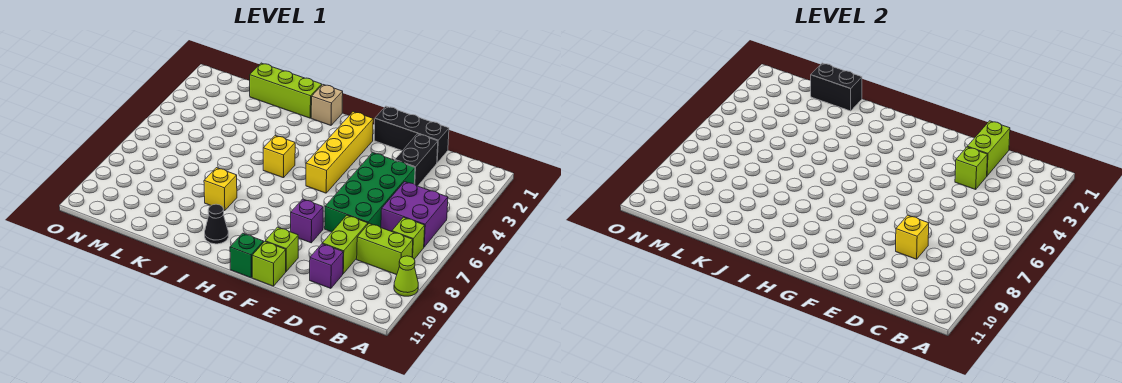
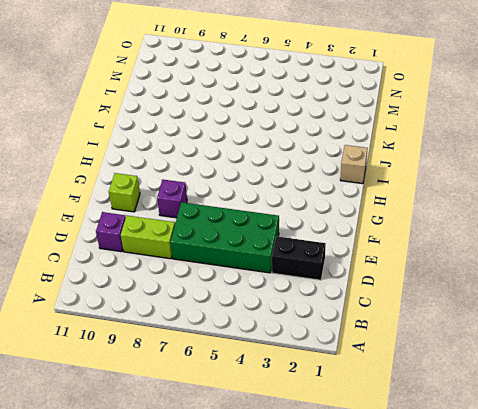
none -> lime 1x1 cone [394,256,418,296]
none -> purple 2x2 brick [381,182,448,247]
none -> lime 1x1 brick [392,217,425,259]

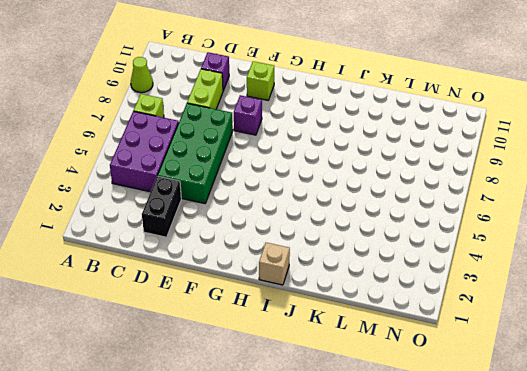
purple 2x3 brick [110,111,179,192] -> purple 2x2 brick [381,182,448,247]
none -> lime 1x2 brick [357,223,413,275]
none -> black 1x3 brick [374,106,449,163]
none -> lime 1x1 brick [252,242,286,286]

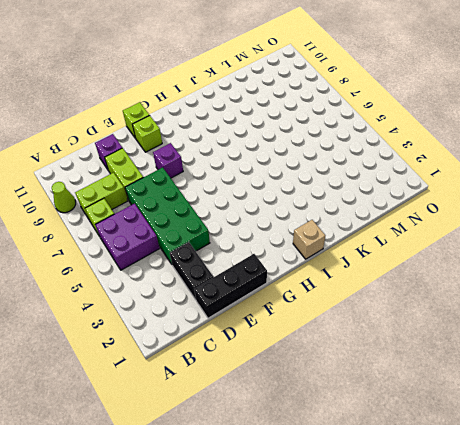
none -> yellow 1x4 brick [306,112,373,193]
none -> green 1x1 brick [230,233,264,278]
none -> yellow 1x1 brick [263,135,295,178]

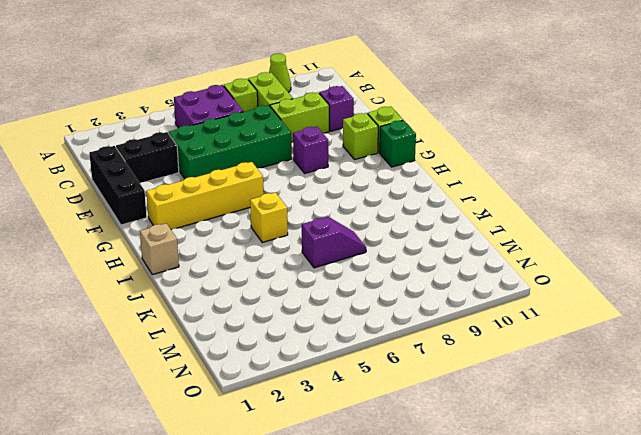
purple 1x2 slope [302,217,366,268] -> none
none -> black 1x1 cone [205,204,228,244]
none -> lime 1x3 brick [250,63,322,118]
none -> yellow 1x1 brick [204,168,237,211]

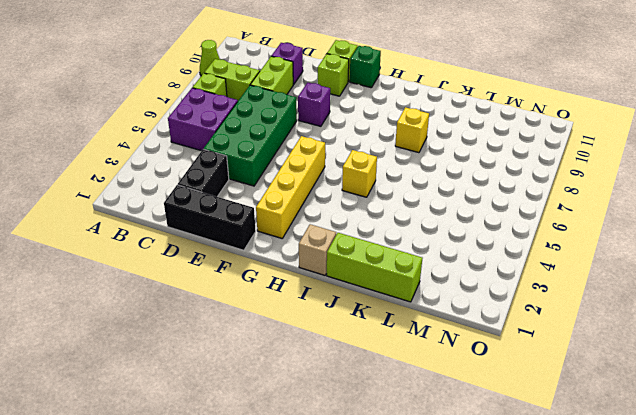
none -> black 1x1 cone [205,204,228,244]
none -> lime 1x2 brick [967,121,1010,176]
none -> lime 1x1 brick [955,147,988,189]

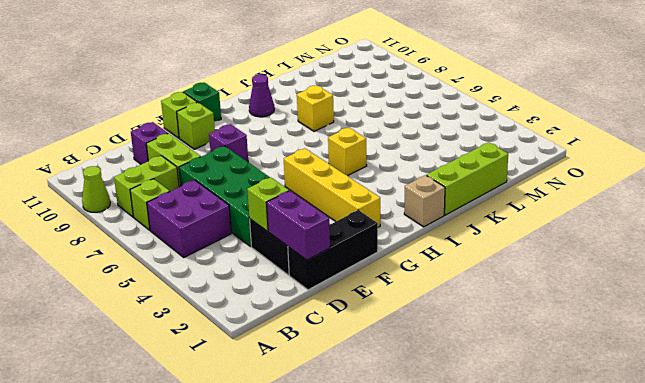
purple 1x2 brick [267,191,330,260] -> lime 1x2 brick [967,121,1010,176]
purple 1x1 cone [249,74,274,117] -> black 1x1 cone [205,204,228,244]
none -> yellow 1x1 brick [896,215,929,259]
none -> black 1x2 brick [811,63,862,111]

